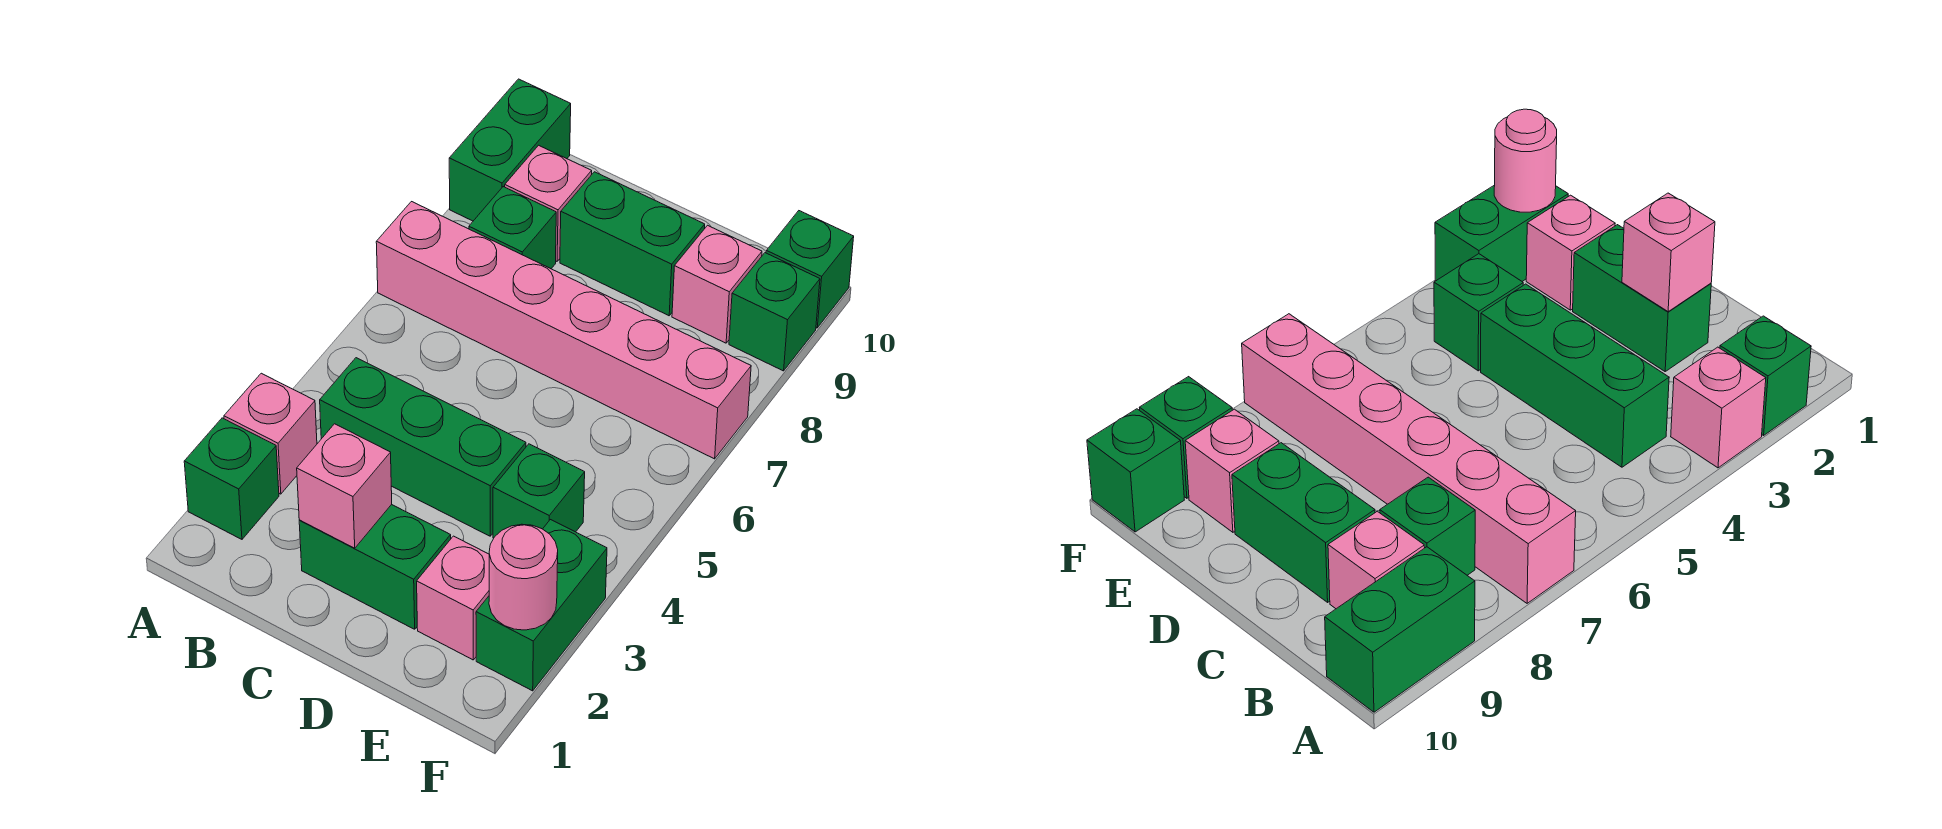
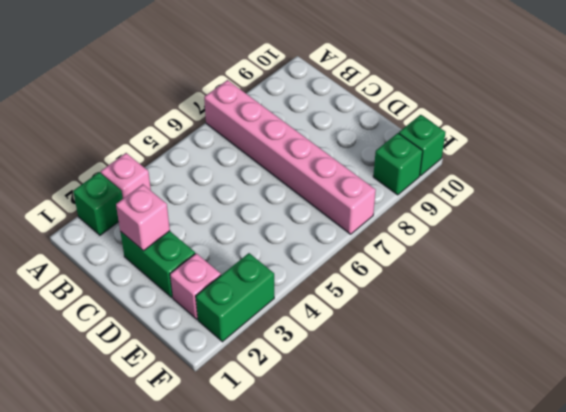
none -> green 1x2 brick [449,79,571,221]
none -> green 1x3 brick [320,358,526,536]
none -> green 1x1 brick [469,187,556,269]

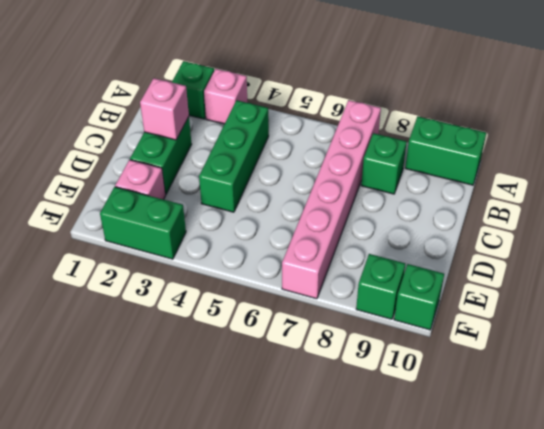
none -> pink 1x1 brick [505,145,592,261]
none -> green 1x2 brick [560,172,705,316]
none -> green 1x1 brick [493,444,585,538]

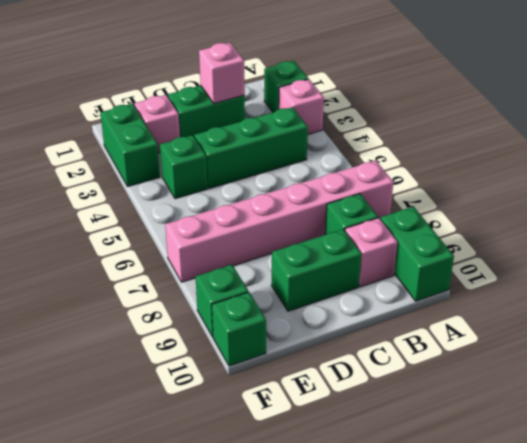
none -> pink 1x1 brick [672,225,762,343]
none -> pink 1x1 round brick [489,524,558,630]

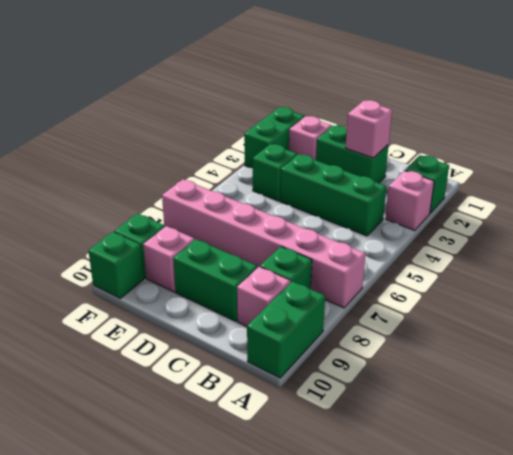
none -> pink 1x1 round brick [489,524,558,630]

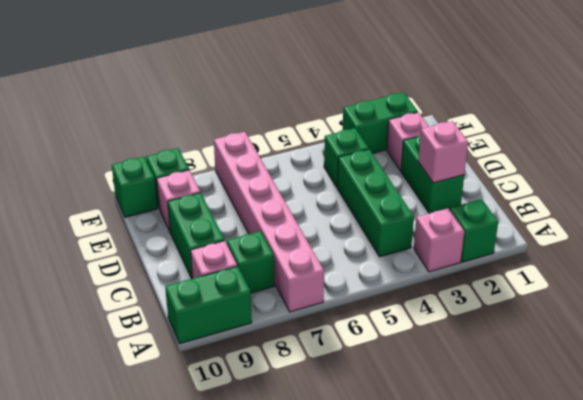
none -> pink 1x1 round brick [489,524,558,630]

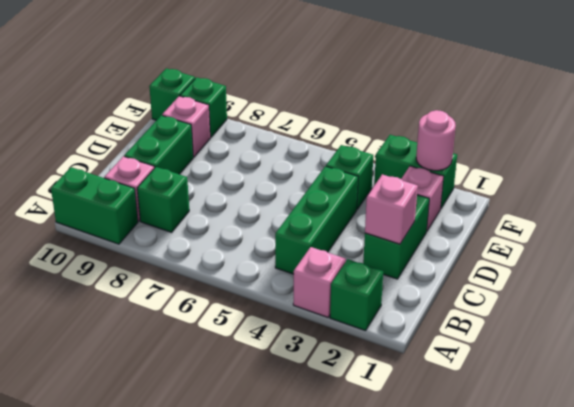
none -> pink 1x6 brick [376,202,751,459]

